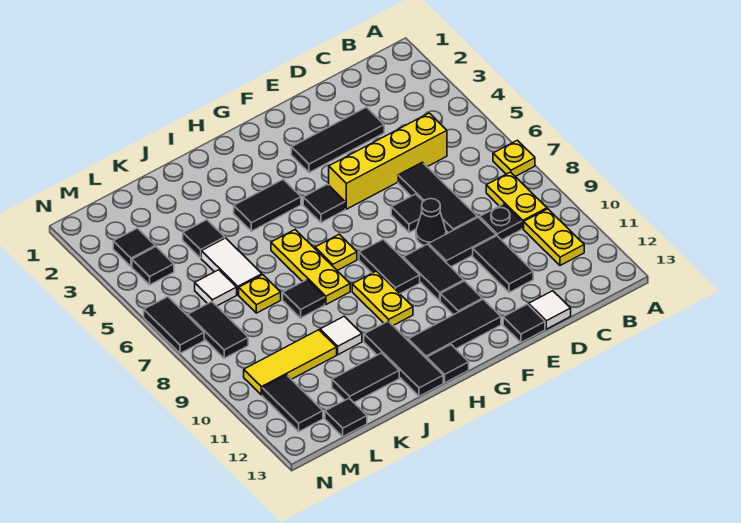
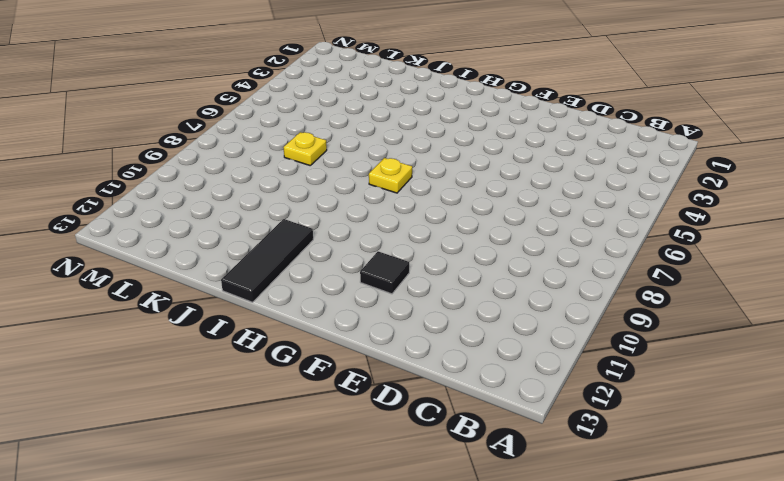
none -> yellow 1x1 plate [493,140,535,177]
none -> yellow 1x2 plate [486,172,547,229]
none -> yellow 1x2 plate [524,209,584,266]
none -> yellow 1x4 brick [329,113,447,209]

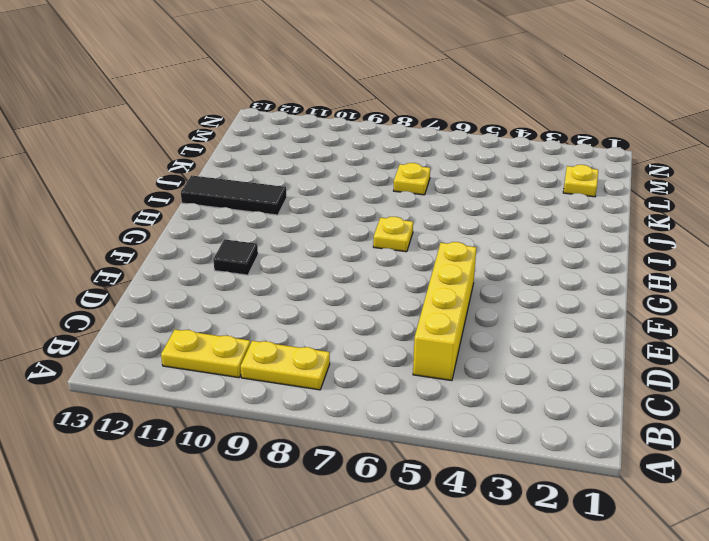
yellow 1x1 plate [563,165,598,197] -> yellow 1x1 plate moved to [493,140,535,177]
none -> black 1x1 plate [480,204,522,240]
none -> black 1x3 tile [291,107,384,173]
none -> black 1x3 tile [398,162,477,233]
none -> black 1x2 tile [429,217,496,267]

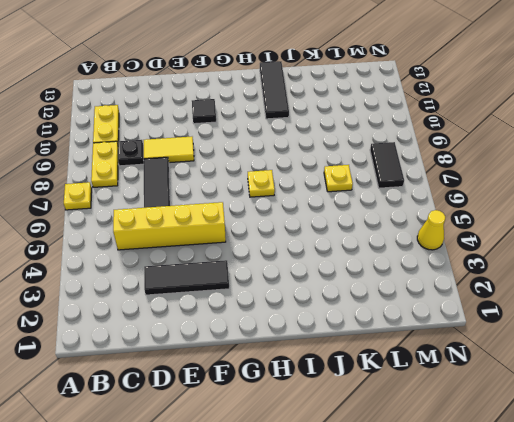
yellow 1x2 tile [144,137,194,163] -> black 1x2 tile [429,217,496,267]
yellow 1x1 cone [417,210,445,250] -> none
none -> black 1x2 tile [473,236,533,292]
none -> white 1x1 tile [529,291,571,329]
none -> black 1x1 tile [391,194,423,232]
none -> black 1x1 cone [416,199,446,246]

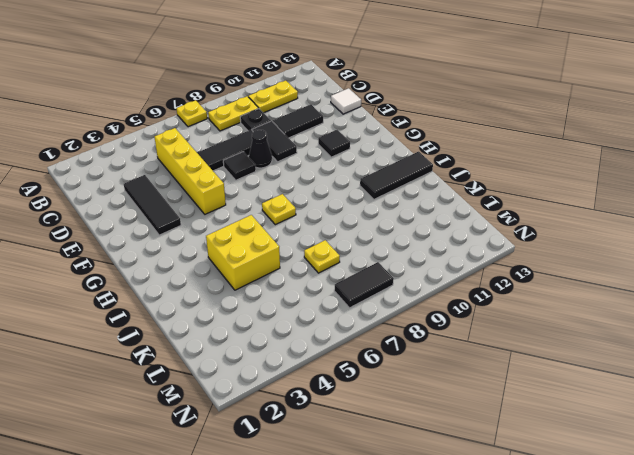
yellow 2x2 brick [206,215,280,290] -> black 1x2 tile [234,179,301,231]
none -> black 1x1 tile [503,304,545,342]
none -> black 1x2 tile [403,244,464,301]
none -> black 1x3 tile [408,299,501,359]
none -> black 1x1 tile [303,184,345,223]

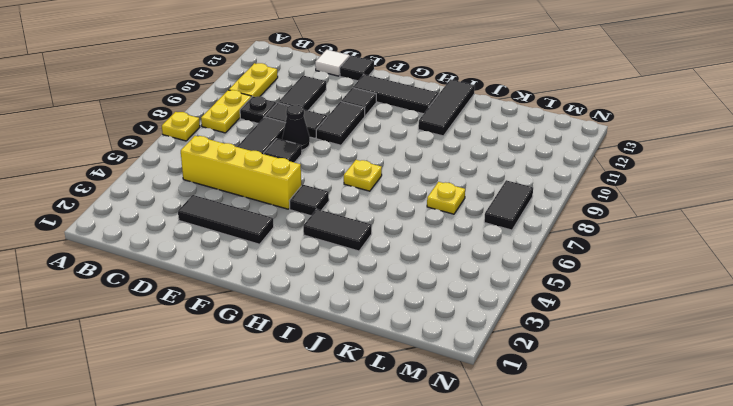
none -> black 1x2 tile [359,239,420,294]
none -> yellow 1x2 plate [352,271,413,326]
none -> black 1x1 tile [427,345,469,383]
none -> yellow 1x3 plate [271,230,350,305]

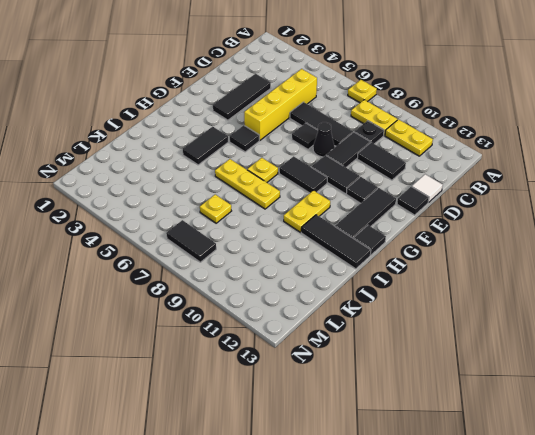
yellow 1x2 plate [284,190,330,232] -> yellow 1x2 plate turned to [352,271,413,326]
none -> black 1x1 tile [283,280,325,318]
none -> white 1x1 tile [320,316,362,355]
none -> black 1x2 tile [332,353,399,402]
none -> black 1x1 tile [183,220,225,258]

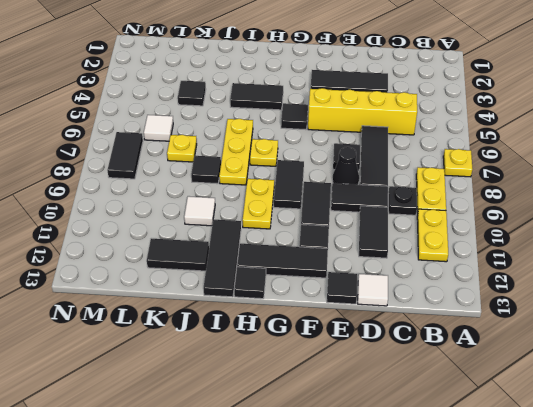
none -> white 1x2 tile [201,238,262,295]
none -> yellow 1x3 tile [244,330,337,395]
none -> black 1x1 tile [325,398,367,436]
none -> black 1x1 tile [113,228,155,267]

